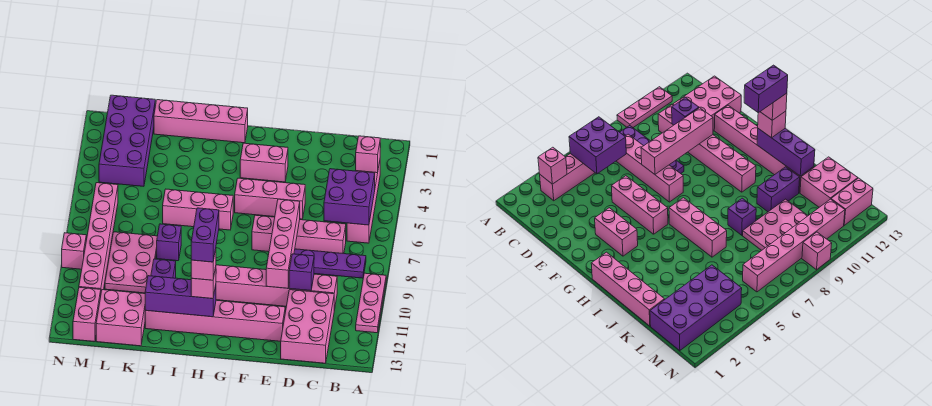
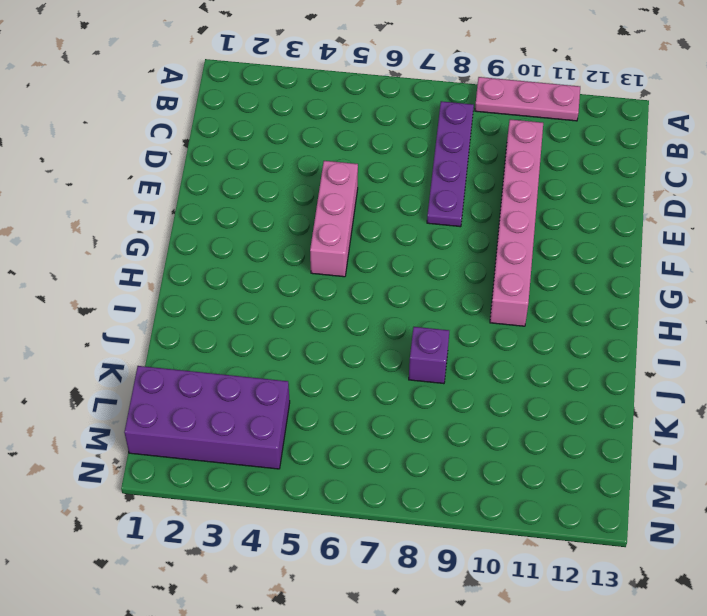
none -> pink 1x4 brick [347,162,380,243]
none -> pink 1x4 brick [252,215,346,254]
none -> pink 2x3 brick [281,290,334,363]

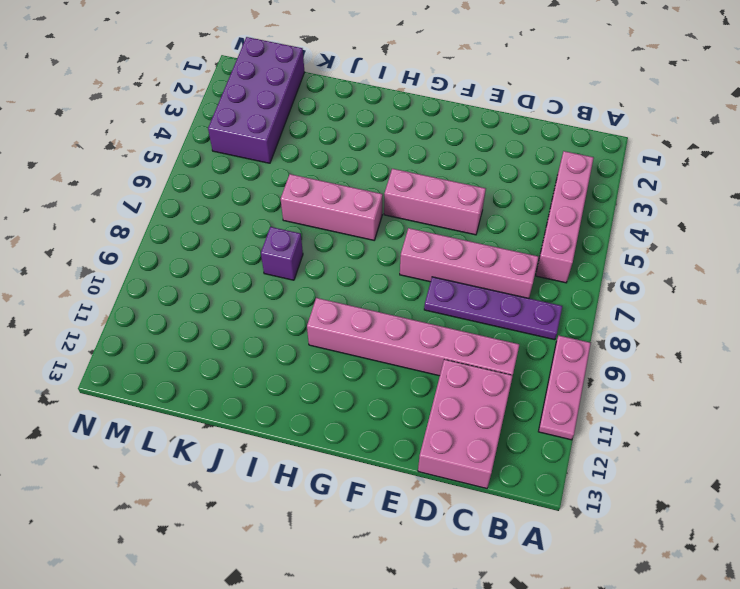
none -> pink 1x6 brick [145,300,285,341]
none -> pink 1x2 brick [240,143,288,182]
none -> pink 1x4 brick [154,100,248,143]

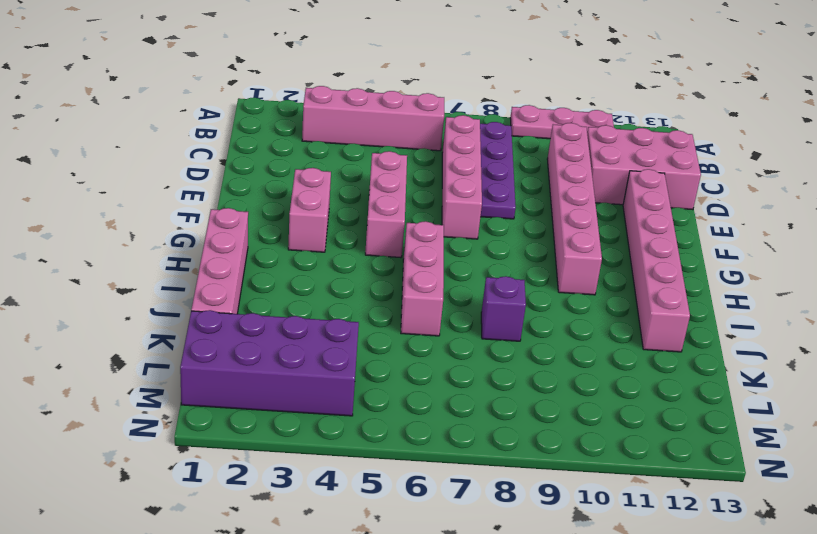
none -> purple 1x2 brick [151,259,176,278]
none -> pink 2x3 plate [105,232,157,293]
none -> pink 2x2 brick [96,290,146,346]

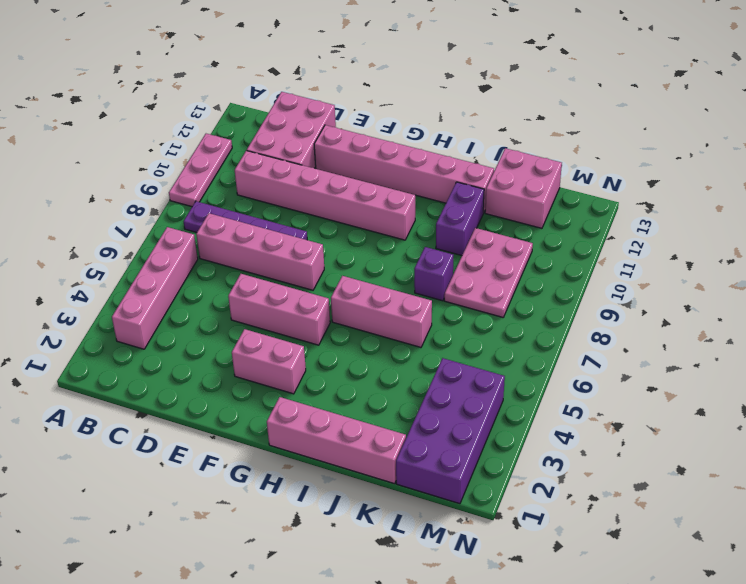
none -> pink 1x6 brick [79,183,118,291]
none -> pink 1x2 brick [73,287,101,342]
none -> pink 1x1 brick [62,233,86,269]

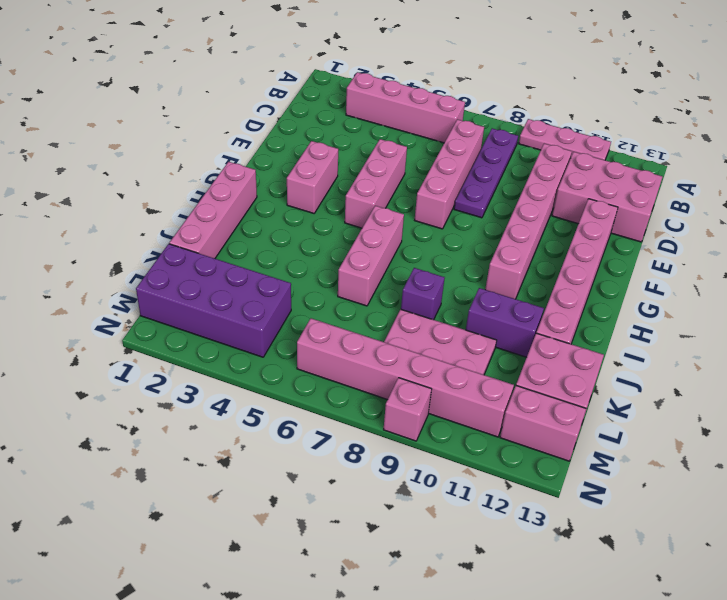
none -> pink 1x1 brick [356,136,380,173]
none -> purple 2x2 brick [324,169,375,225]
none -> purple 1x1 brick [289,254,314,291]

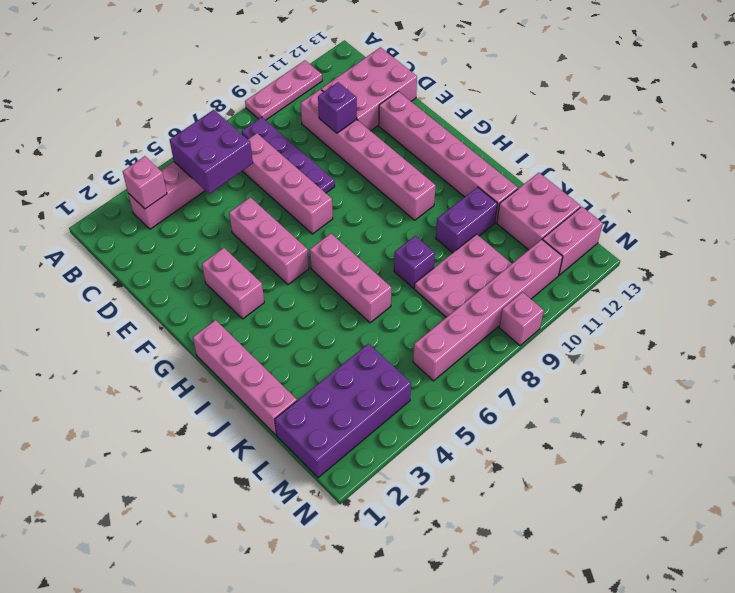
none -> pink 1x4 brick [266,199,300,288]
none -> purple 1x3 brick [145,276,216,317]
none -> pink 1x1 brick [191,267,216,299]

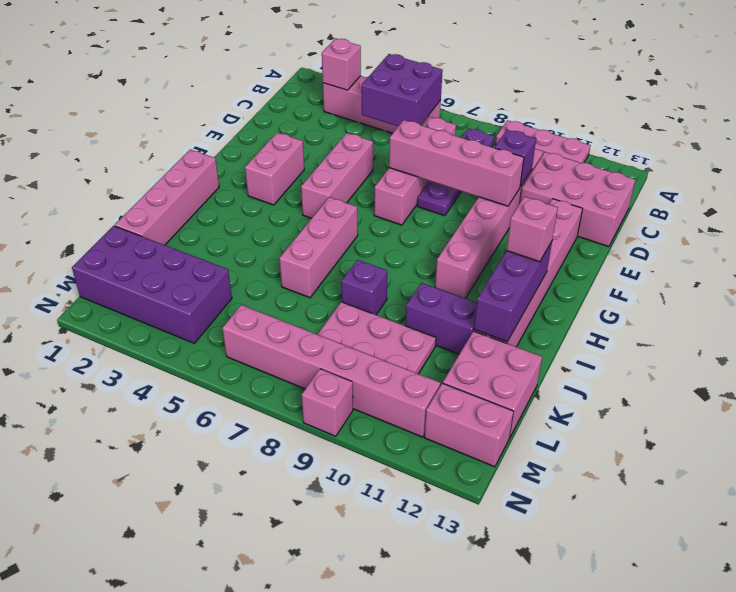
none -> pink 1x1 brick [191,249,216,280]
none -> purple 1x2 brick [191,208,219,262]

